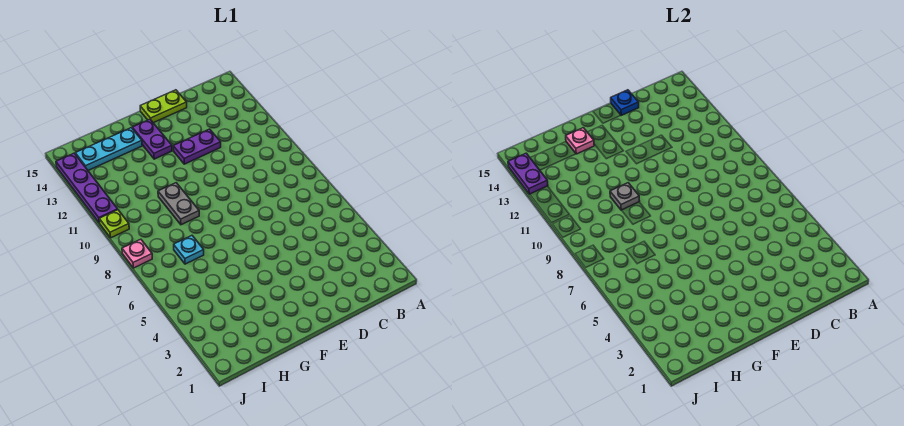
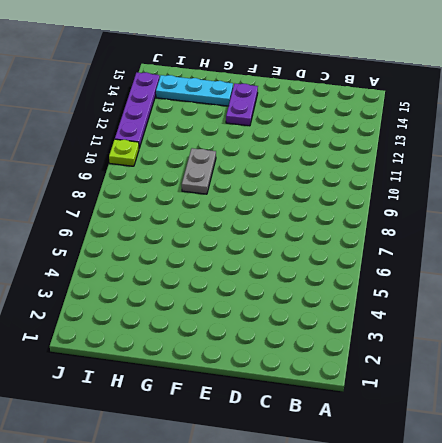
none -> purple 1x2 plate [173,129,221,164]
none -> lime 1x2 plate [140,90,187,123]
none -> cyan 1x1 plate [174,236,204,264]

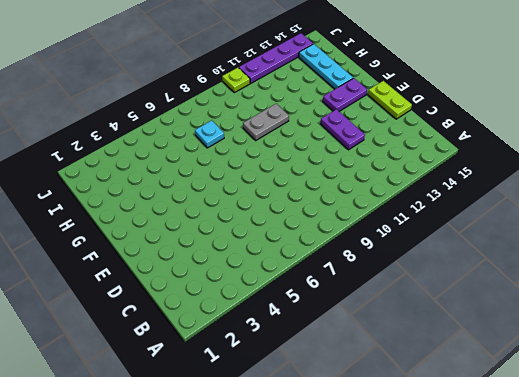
none -> pink 1x1 plate [122,239,152,268]
none -> blue 1x1 plate [611,90,639,115]
none -> grey 1x1 plate [610,183,640,210]

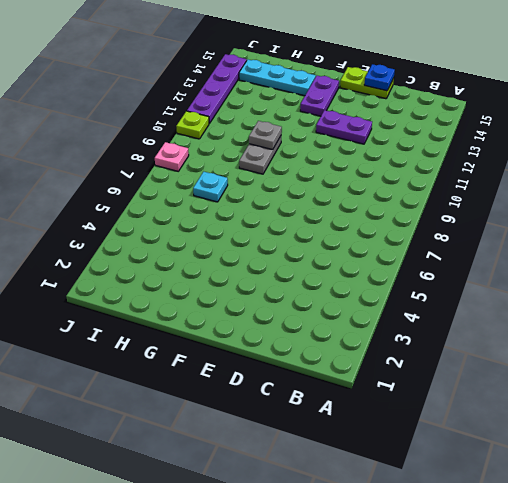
none -> pink 1x1 plate [566,128,594,154]
none -> purple 1x2 plate [508,153,548,194]

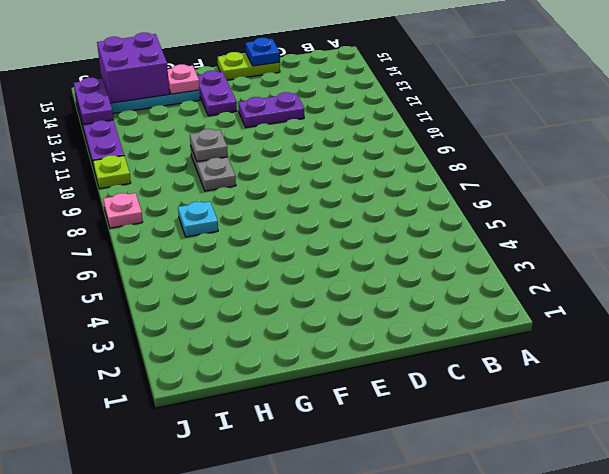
purple 2x2 brick [97,33,169,103] -> none

